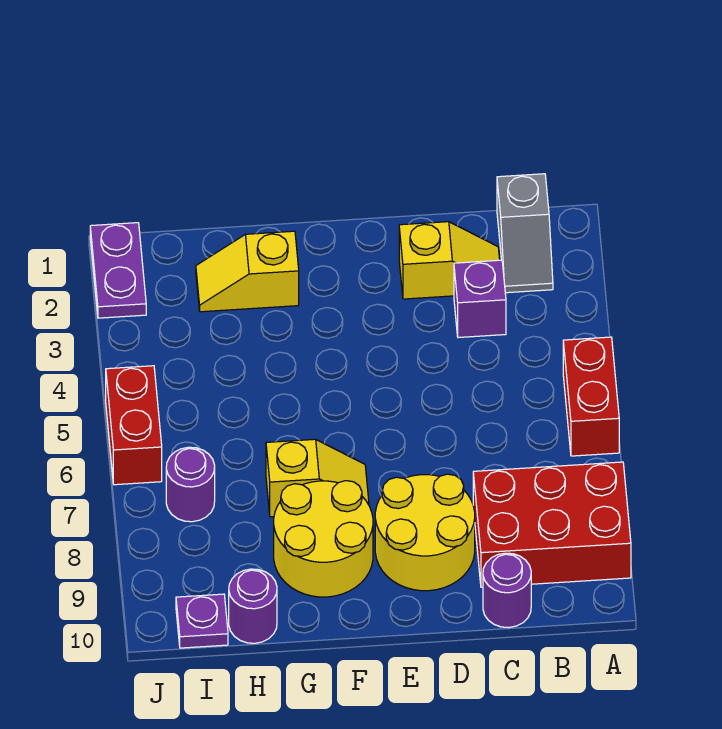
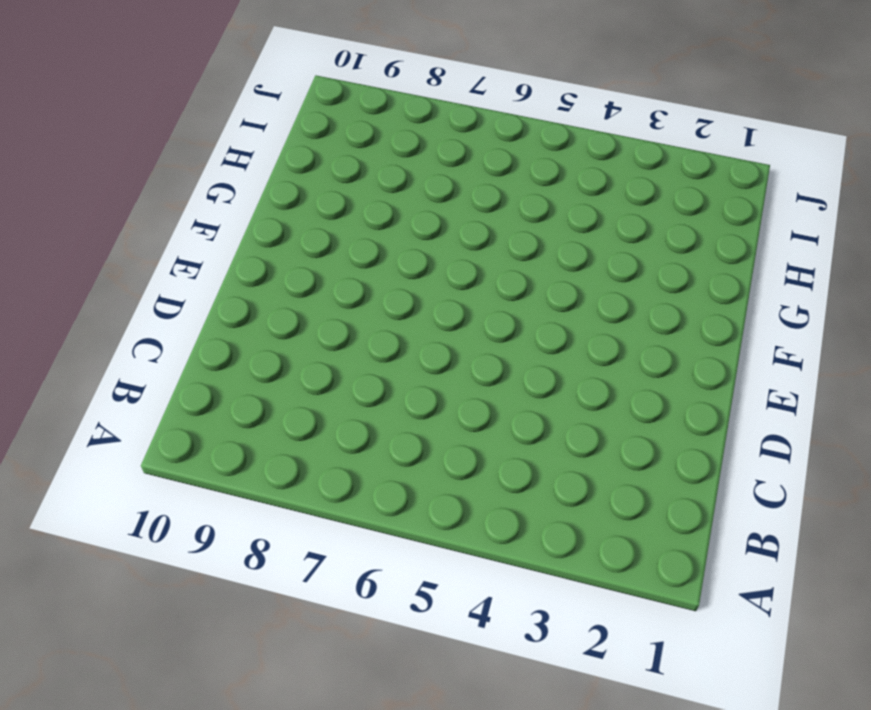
none -> red 1x2 brick [563,337,619,456]
none -> red 2x3 brick [473,462,631,587]
none -> grey 1x2 slope [497,174,553,293]

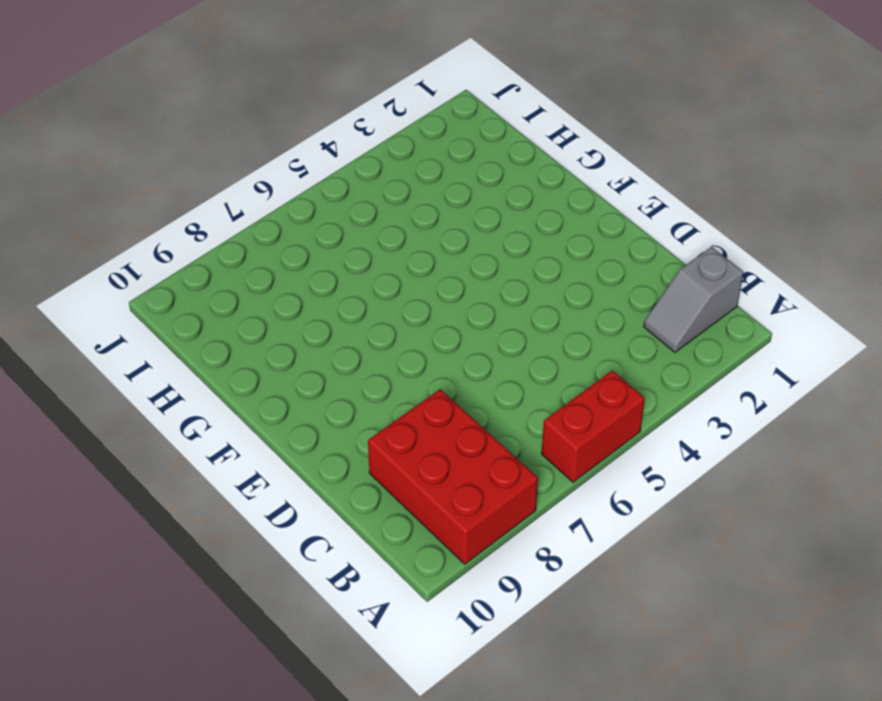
none -> yellow 1x2 slope [399,222,500,299]
none -> purple 1x1 brick [454,260,506,338]
none -> purple 1x1 round brick [483,553,531,628]

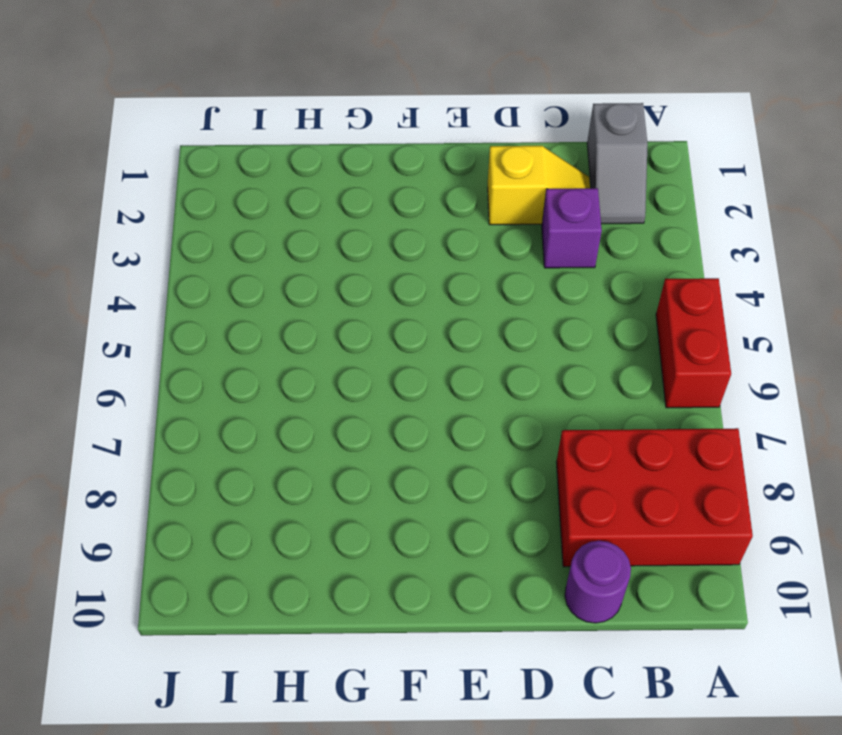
none -> yellow 2x2 round brick [375,474,475,591]
none -> yellow 1x2 slope [266,439,369,517]
none -> yellow 2x2 round brick [274,481,373,597]

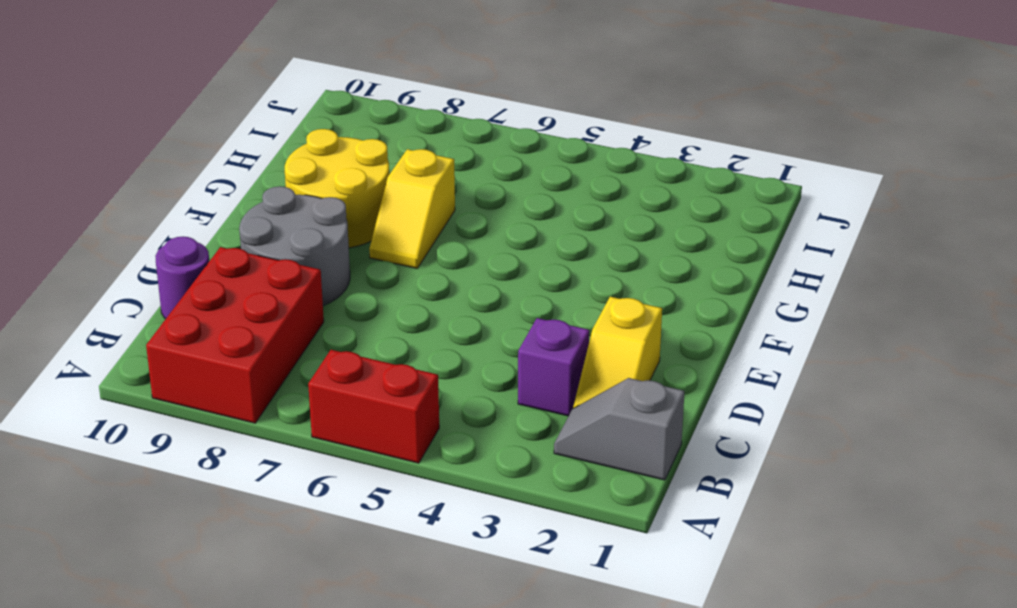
grey 2x2 round brick [239,186,350,306] -> yellow 2x2 round brick [375,474,475,591]
none -> yellow 1x2 slope [196,231,299,312]
none -> purple 1x1 round brick [229,569,277,643]
none -> purple 1x1 round brick [166,447,215,522]

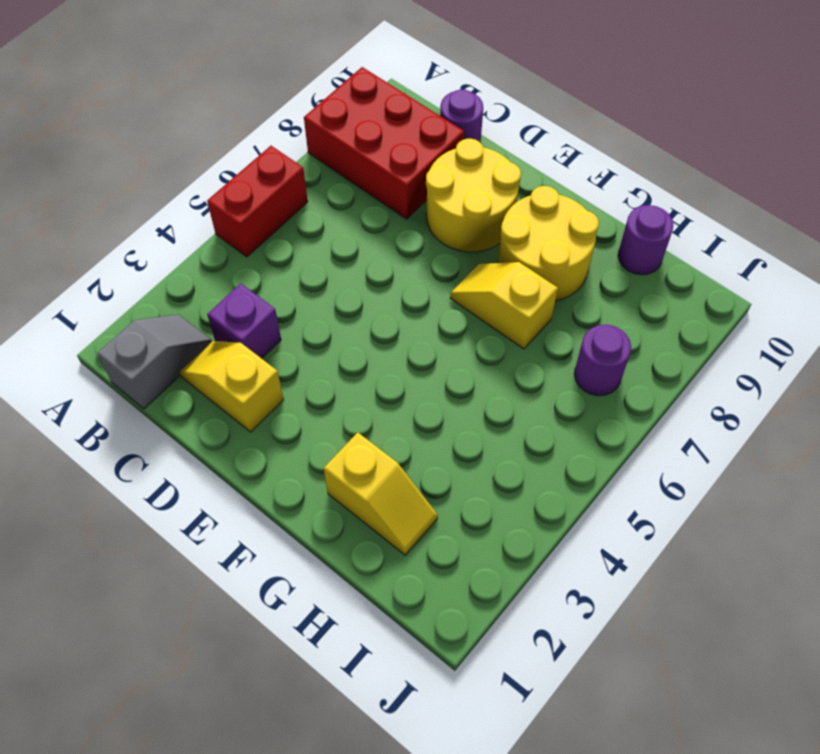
none -> purple 1x1 plate [176,594,228,648]
none -> purple 1x2 plate [90,223,146,318]
none -> red 1x2 brick [106,366,162,485]

